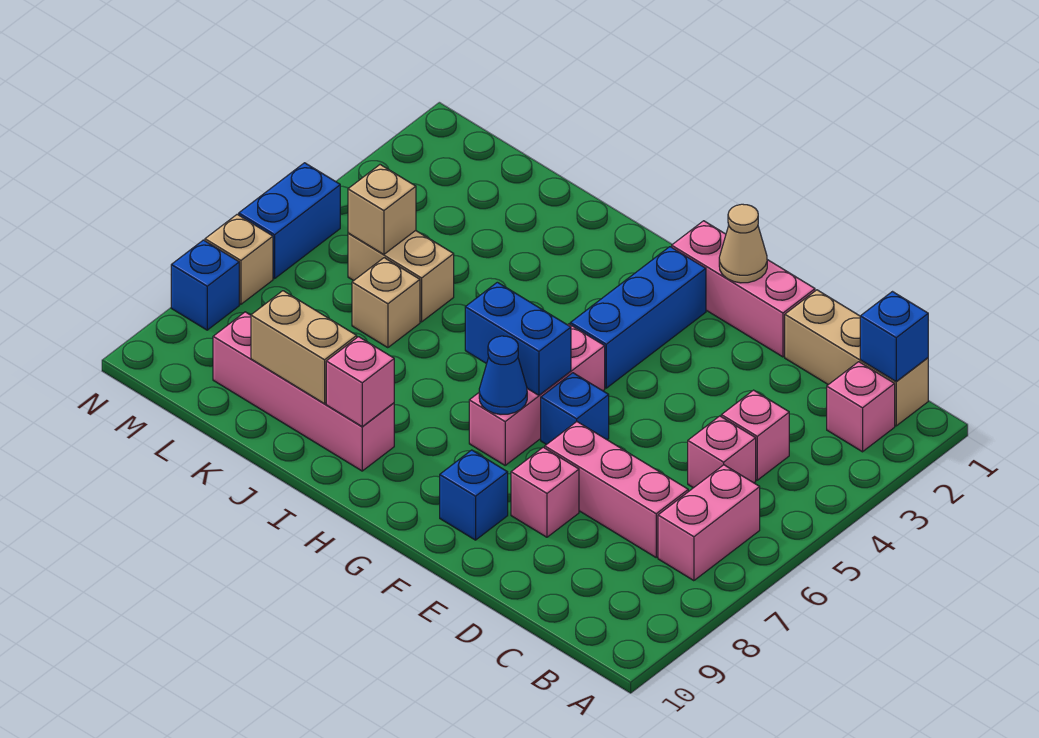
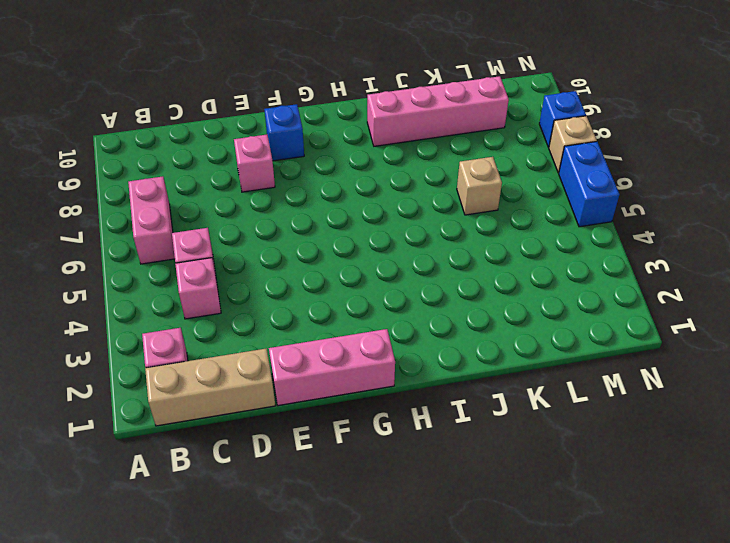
none -> pink 1x3 brick [545,422,688,557]
none -> blue 1x1 brick [541,373,609,445]
none -> blue 1x3 brick [570,247,706,388]

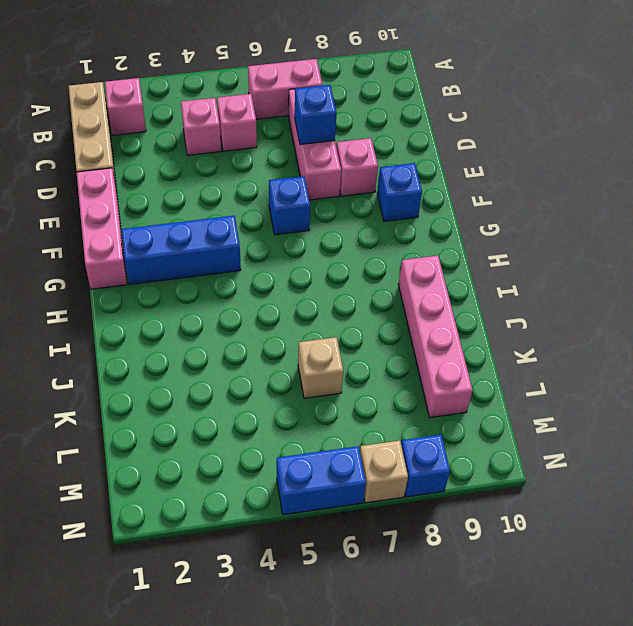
blue 1x1 brick [295,85,337,144] -> blue 1x1 brick moved to [860,292,928,382]
none -> pink 1x3 brick [469,324,605,465]
none -> tan 1x2 brick [348,231,454,322]
none -> tan 1x1 cone [719,204,767,283]

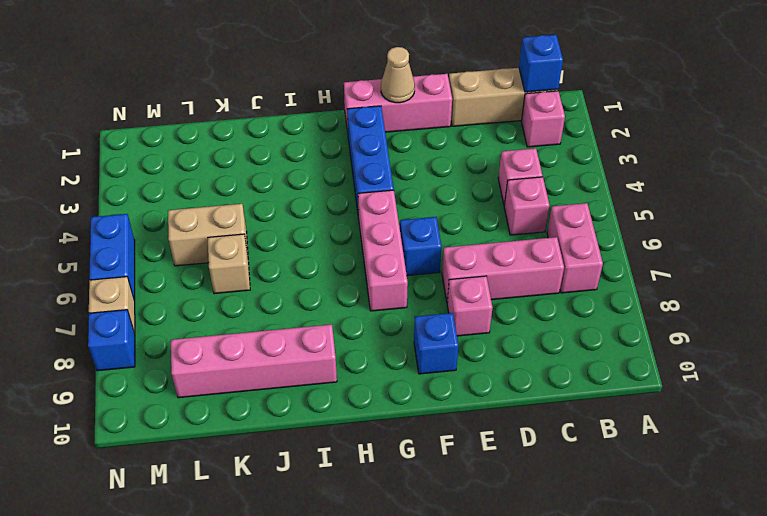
none -> blue 1x2 brick [465,282,571,395]
none -> blue 1x1 cone [479,336,527,414]
none -> pink 1x1 brick [326,337,394,426]

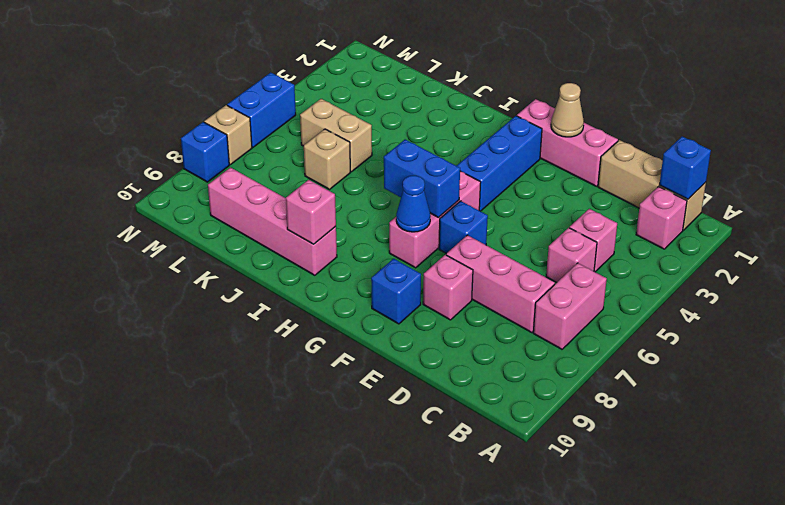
none -> tan 1x2 brick [251,291,357,404]
none -> tan 1x1 brick [348,165,416,254]

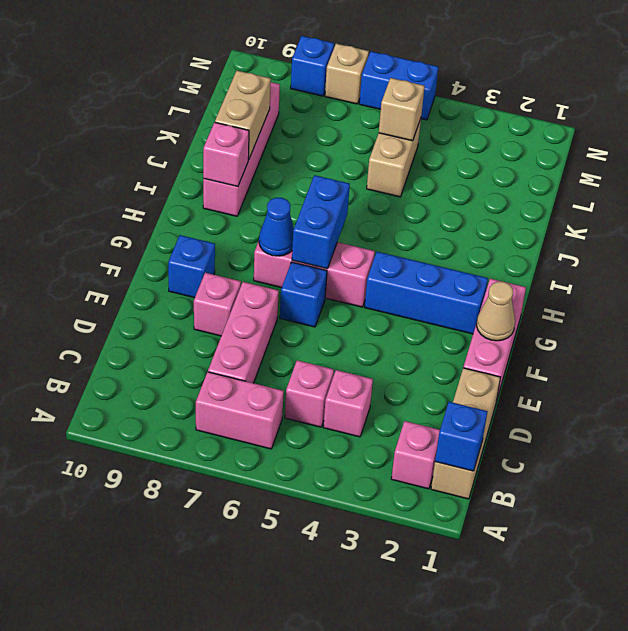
none -> tan 1x1 brick [352,258,420,348]

